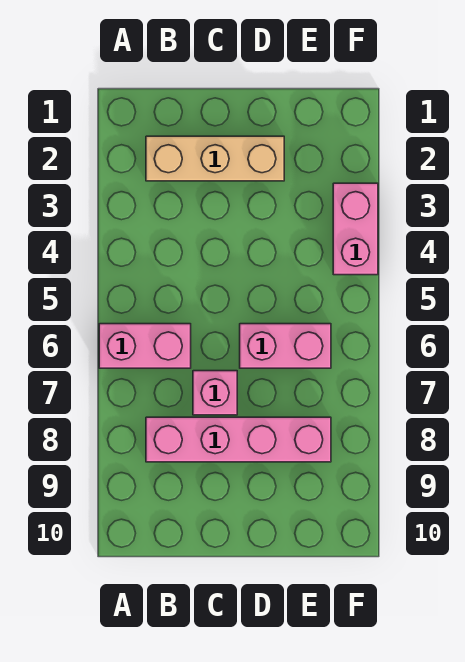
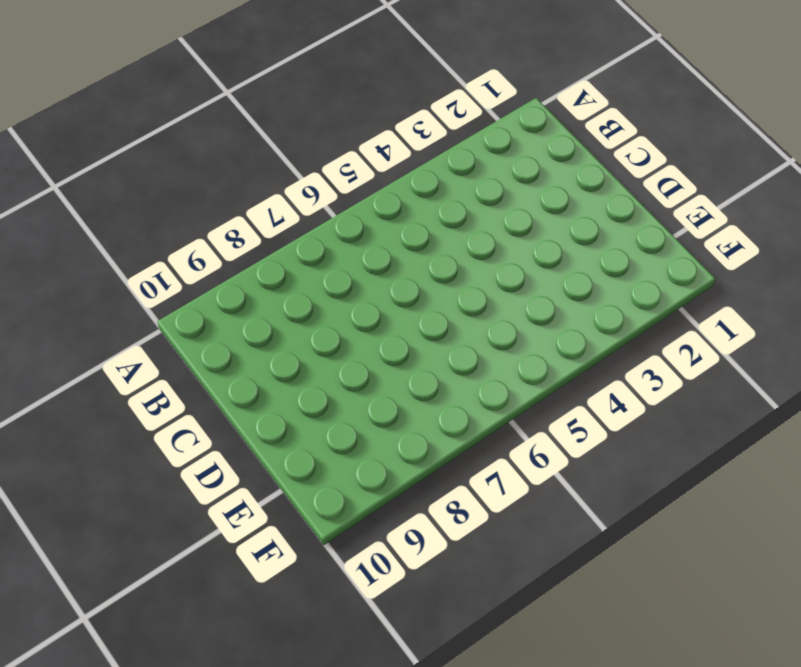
none -> pink 1x2 brick [99,324,191,368]
none -> tan 1x3 brick [146,136,284,181]

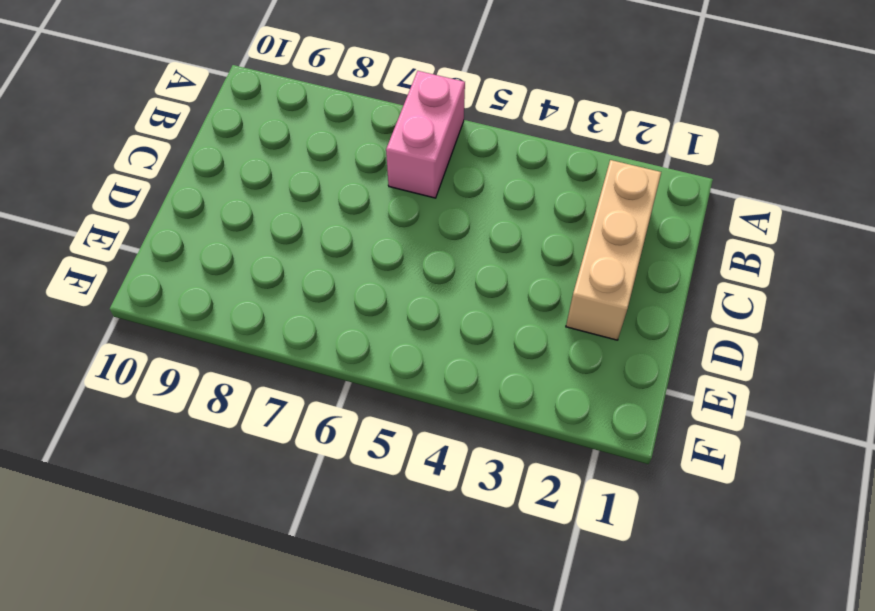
none -> pink 1x4 brick [146,417,331,462]
none -> pink 1x1 brick [193,371,237,415]

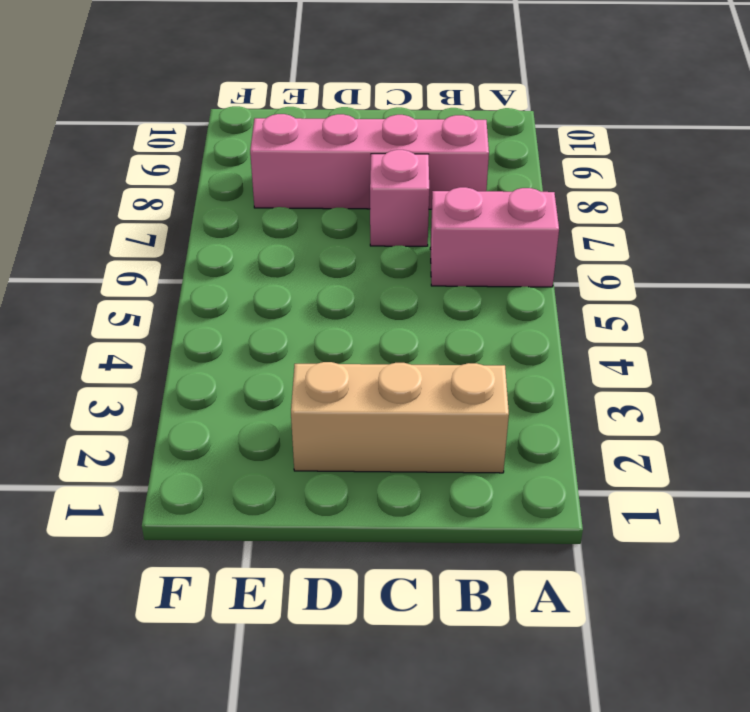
none -> pink 1x2 brick [240,324,331,368]
none -> pink 1x2 brick [333,183,378,275]

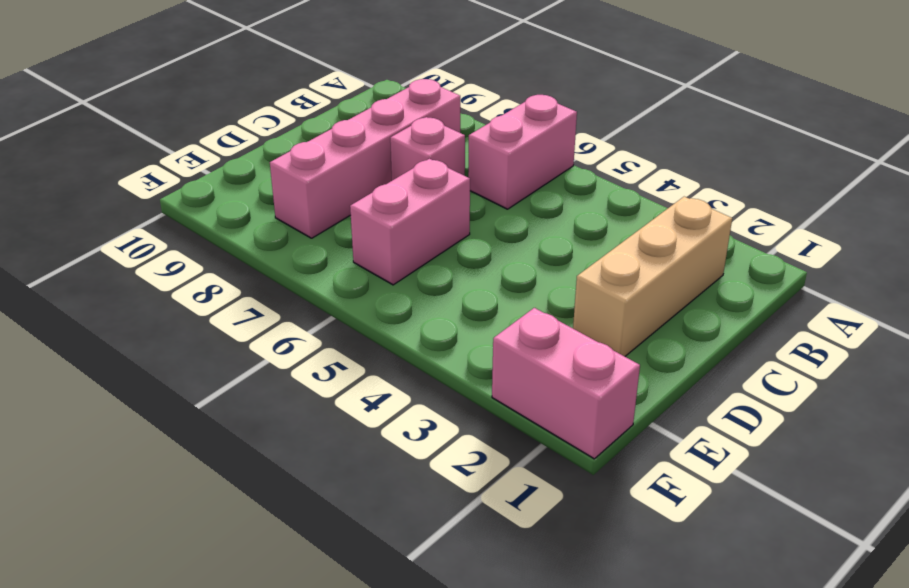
pink 1x2 brick [492,308,640,459] -> pink 1x2 brick moved to [333,183,378,275]

